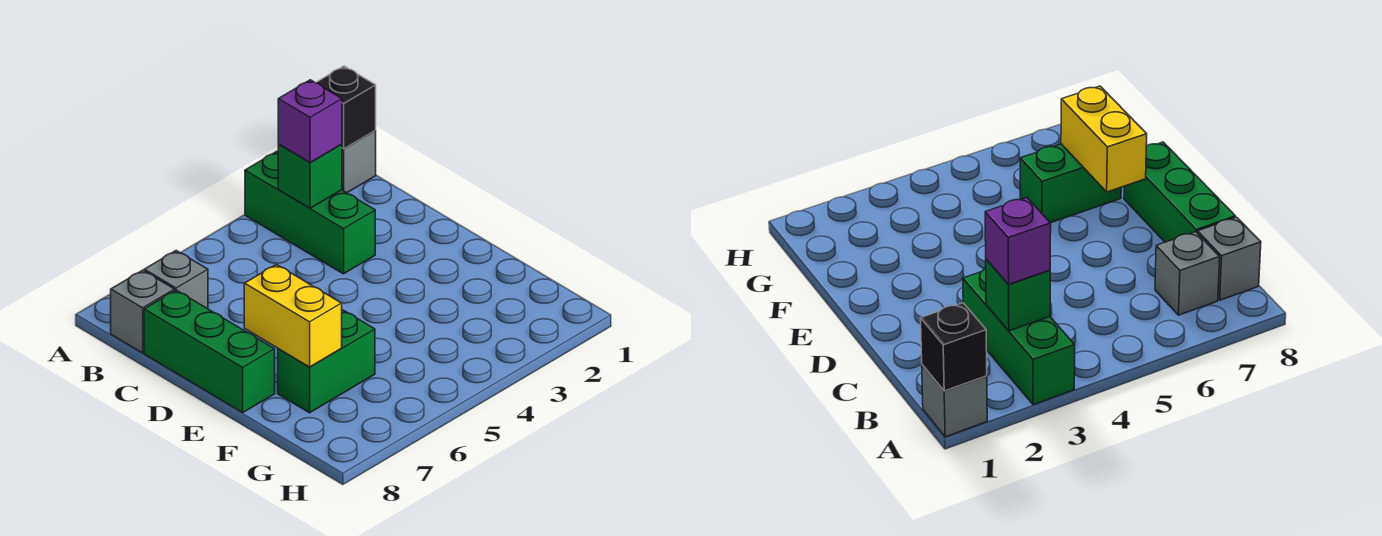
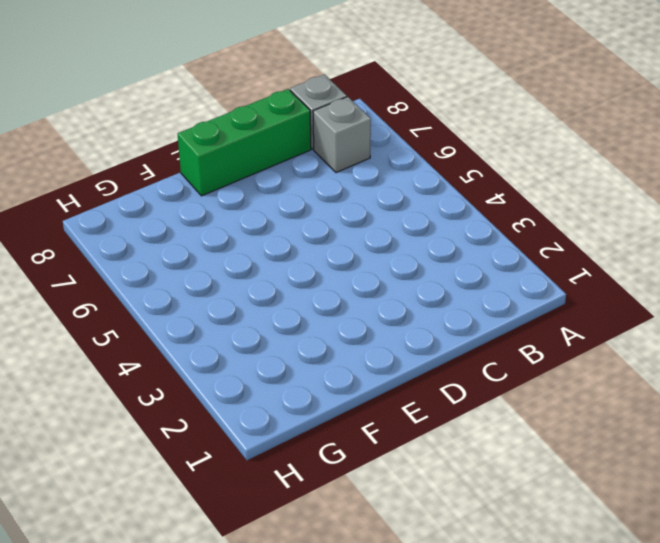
none -> grey 1x1 brick [342,130,376,193]
none -> green 1x3 brick [245,151,375,274]

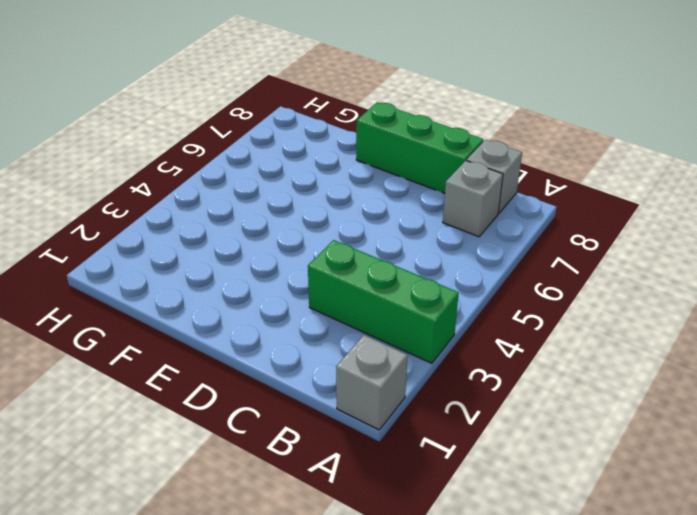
none -> green 1x2 brick [278,310,375,413]
none -> black 1x1 brick [316,66,376,149]

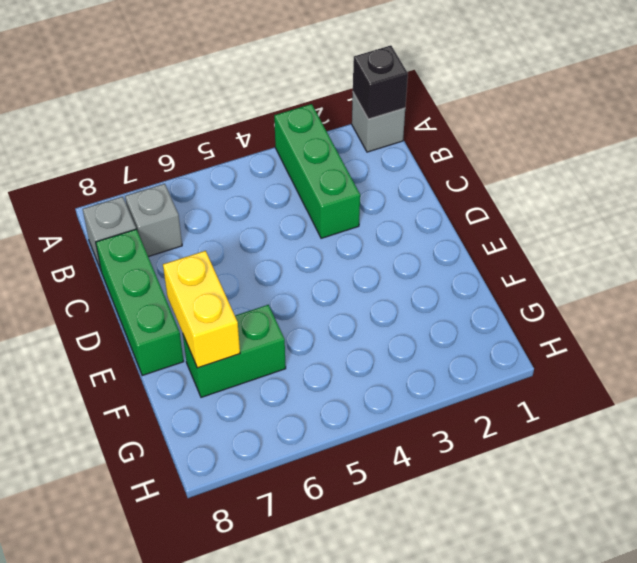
none -> green 1x1 brick [278,144,342,208]
none -> purple 1x1 brick [278,80,342,163]

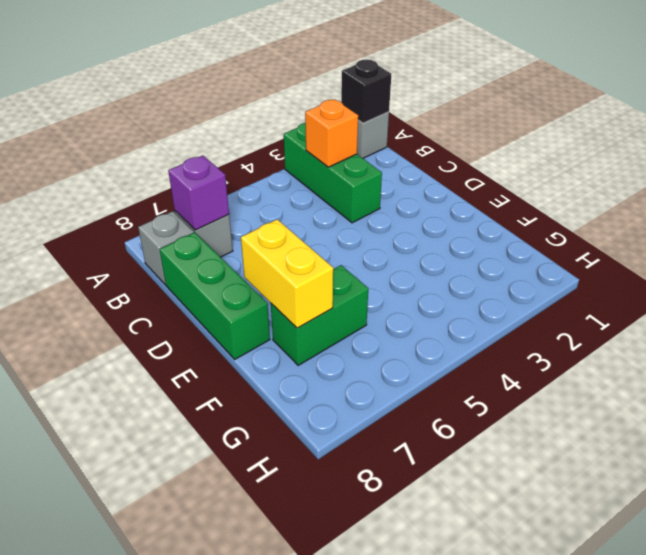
orange 1x1 brick [305,99,358,167] -> green 1x1 brick [278,144,342,208]
purple 1x1 brick [168,156,229,230] -> purple 1x1 brick moved to [278,80,342,163]

